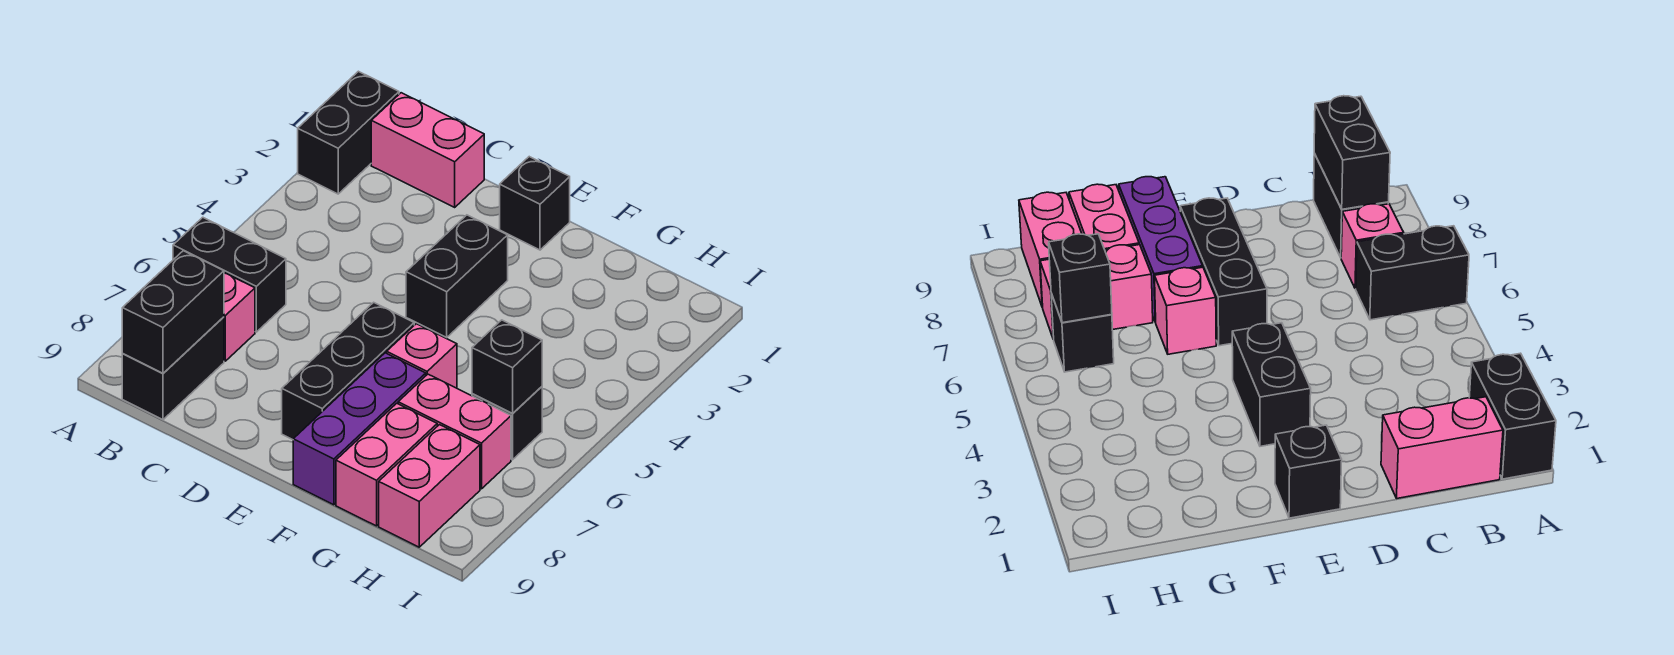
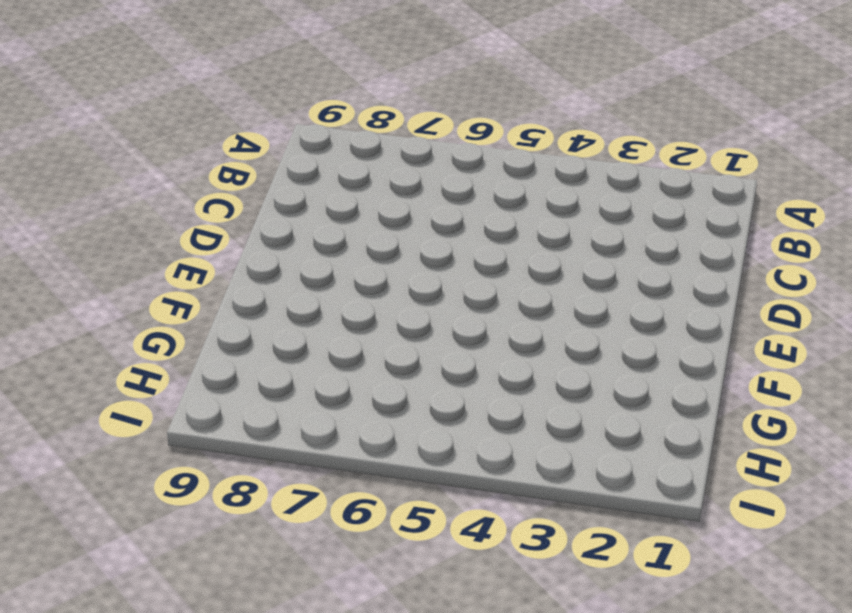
none -> black 1x2 brick [298,71,399,194]
none -> black 1x2 brick [173,217,286,332]
none -> pink 1x2 brick [371,93,484,207]

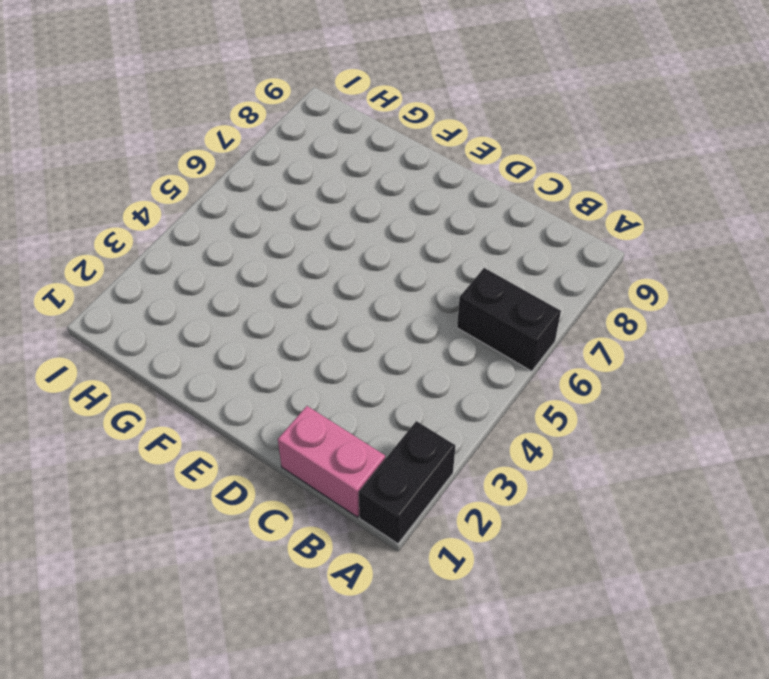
none -> pink 1x1 brick [224,273,255,361]
none -> black 1x2 brick [122,317,224,420]
none -> black 1x1 brick [500,157,570,250]

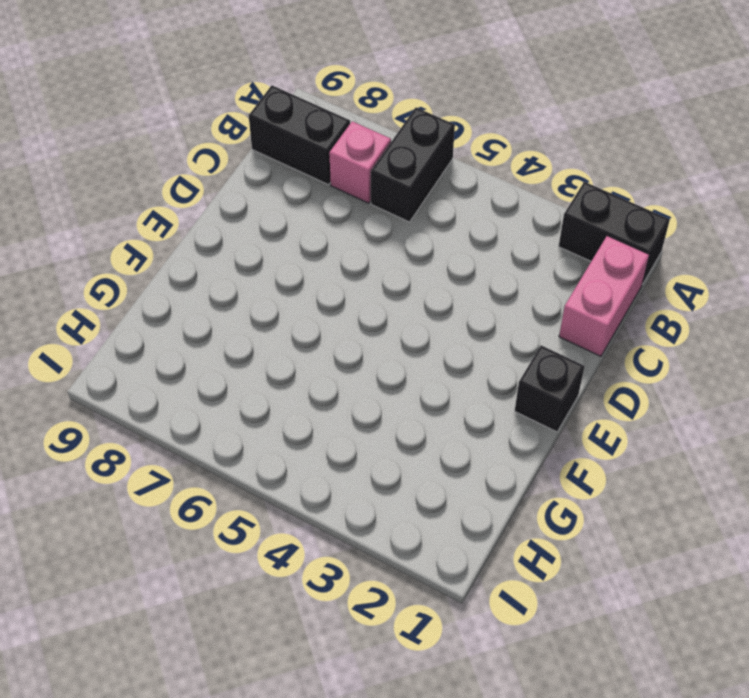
none -> black 1x2 brick [406,215,508,337]
none -> black 1x3 brick [282,302,414,440]
none -> pink 1x1 brick [387,324,457,388]

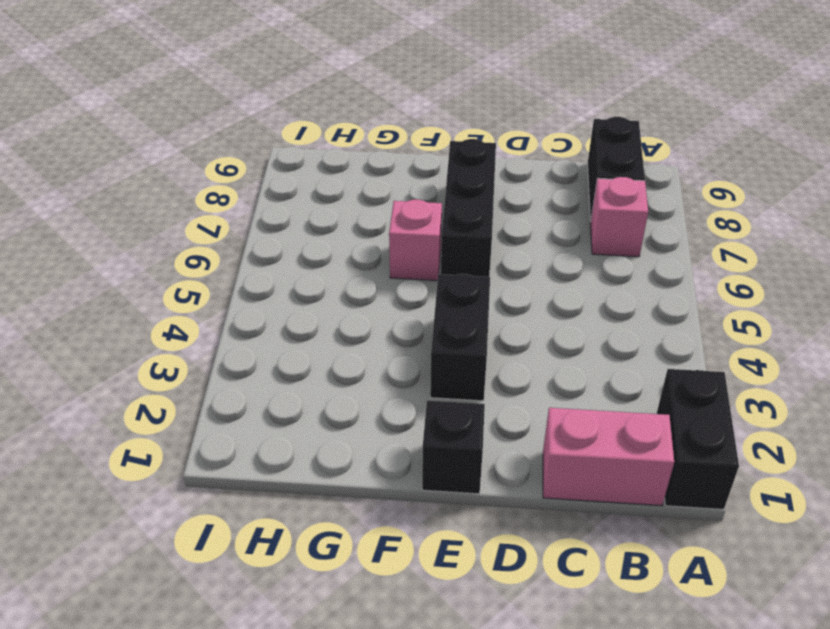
none -> black 1x2 brick [173,217,286,332]
none -> purple 1x3 brick [293,353,426,505]
none -> pink 1x2 brick [398,374,511,489]

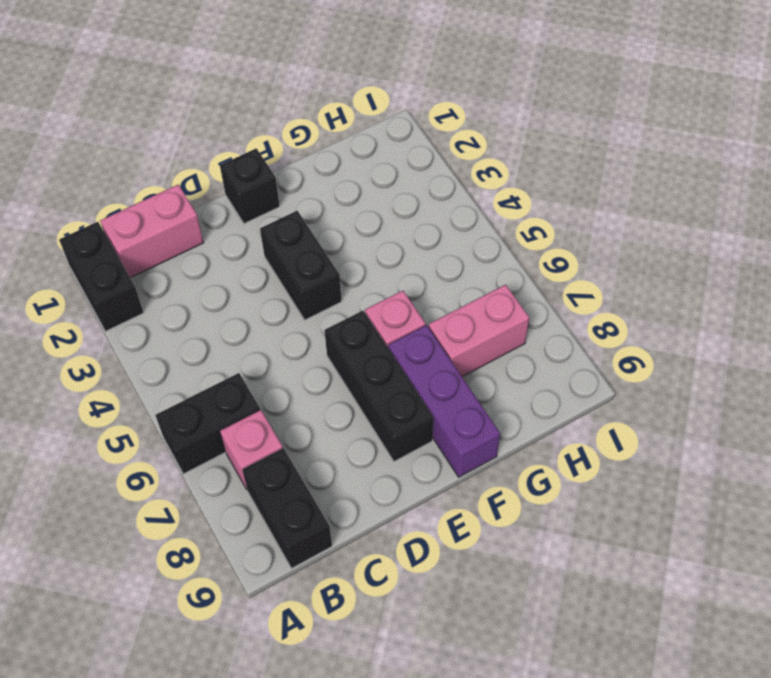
none -> pink 1x2 brick [336,403,437,526]
none -> black 1x1 brick [472,387,542,460]
none -> pink 1x2 brick [379,425,480,547]

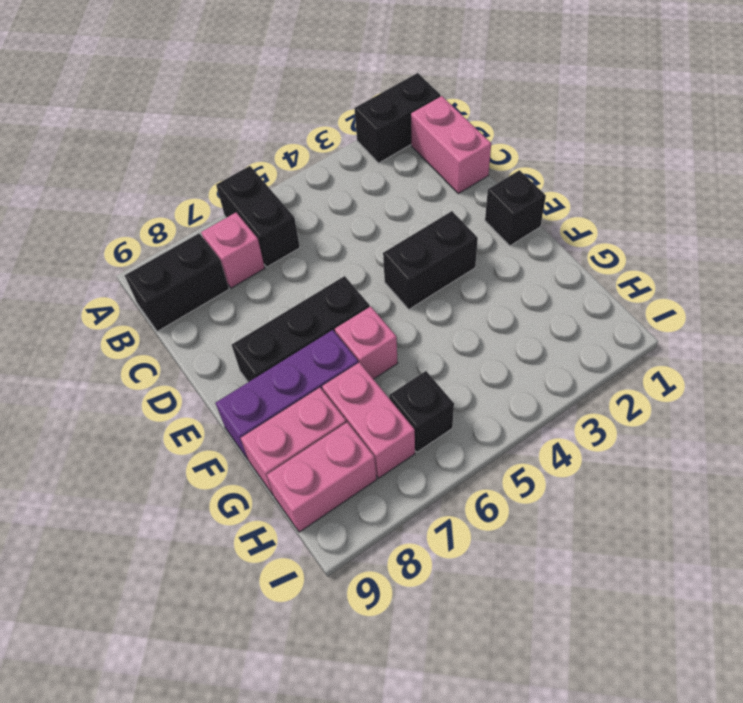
none -> black 1x2 brick [122,251,224,373]
none -> black 1x1 brick [472,320,542,413]

